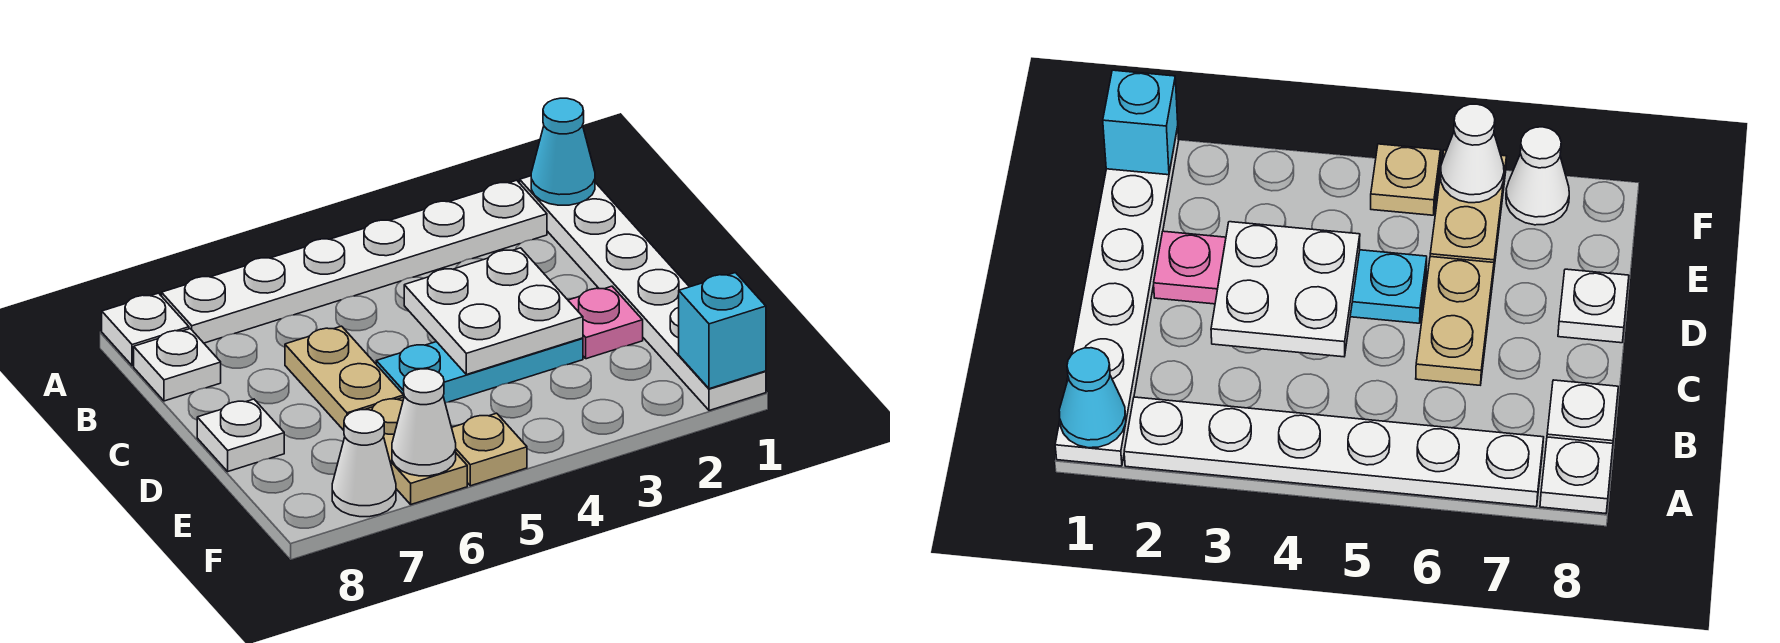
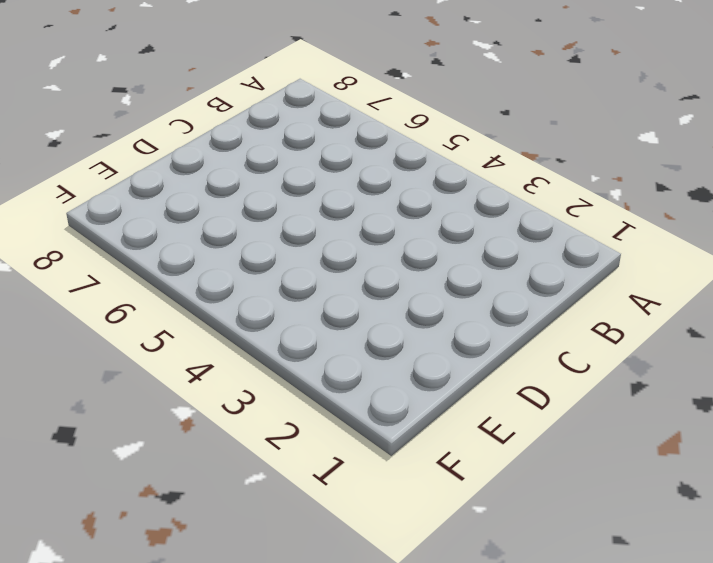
none -> white 1x6 plate [520,176,766,410]
none -> white 1x6 plate [162,180,547,343]
none -> white 1x1 plate [102,293,189,366]

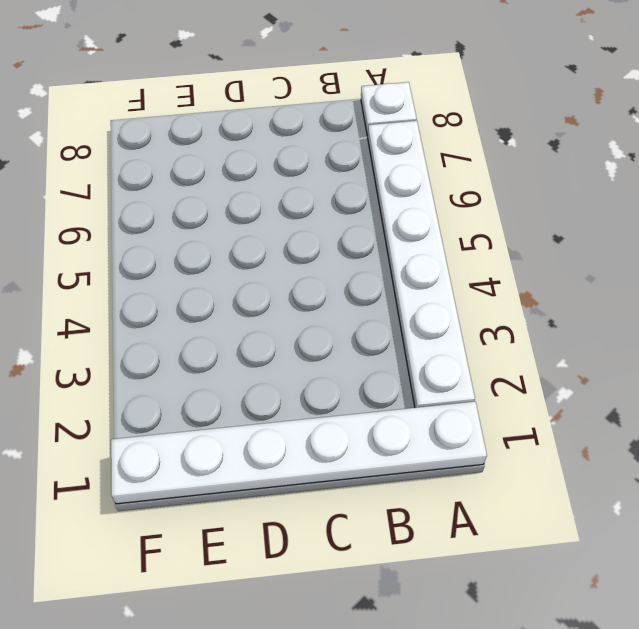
none -> white 1x1 plate [134,329,221,401]
none -> tan 1x2 plate [285,326,404,430]
none -> pink 1x1 plate [568,286,643,359]

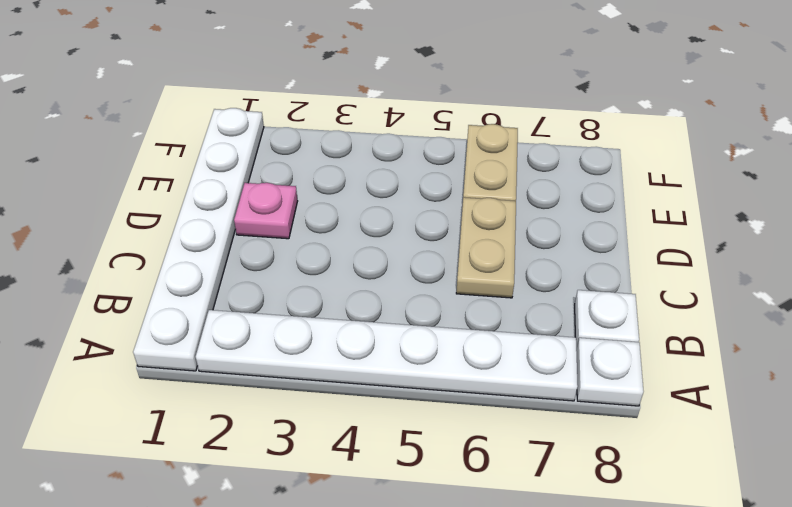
none -> cyan 1x3 plate [376,338,583,403]
none -> white 1x1 plate [197,399,284,471]
none -> tan 1x1 plate [452,413,527,486]

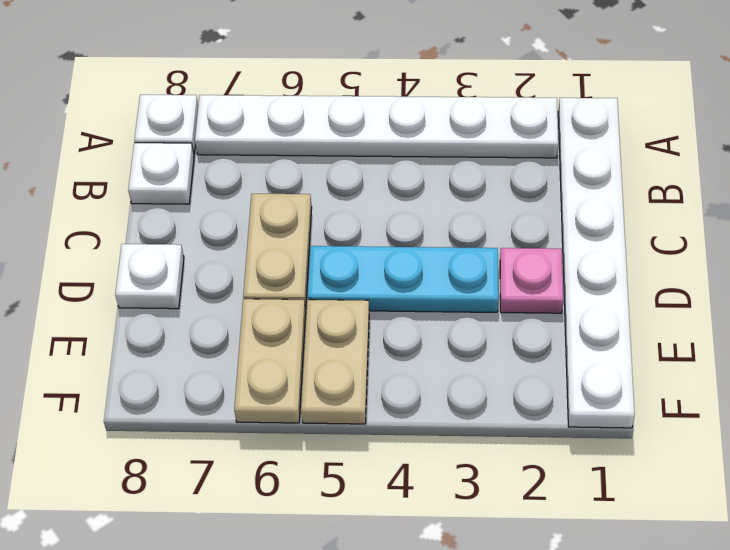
tan 1x2 plate [301,300,369,424] -> tan 1x1 plate [452,413,527,486]
none -> white 1x1 cone [332,410,396,517]
none -> cyan 1x1 cone [531,98,595,205]
none -> white 2x2 plate [404,248,583,375]

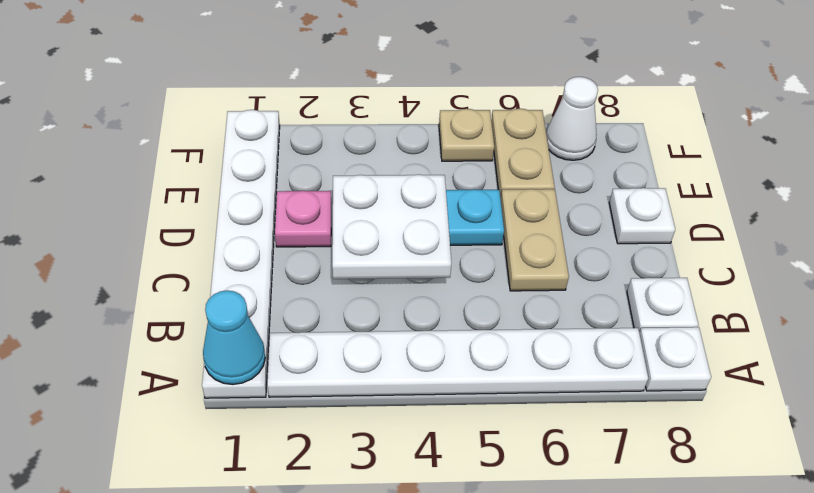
none -> cyan 1x1 brick [679,273,766,389]
none -> white 1x1 cone [392,369,456,476]

